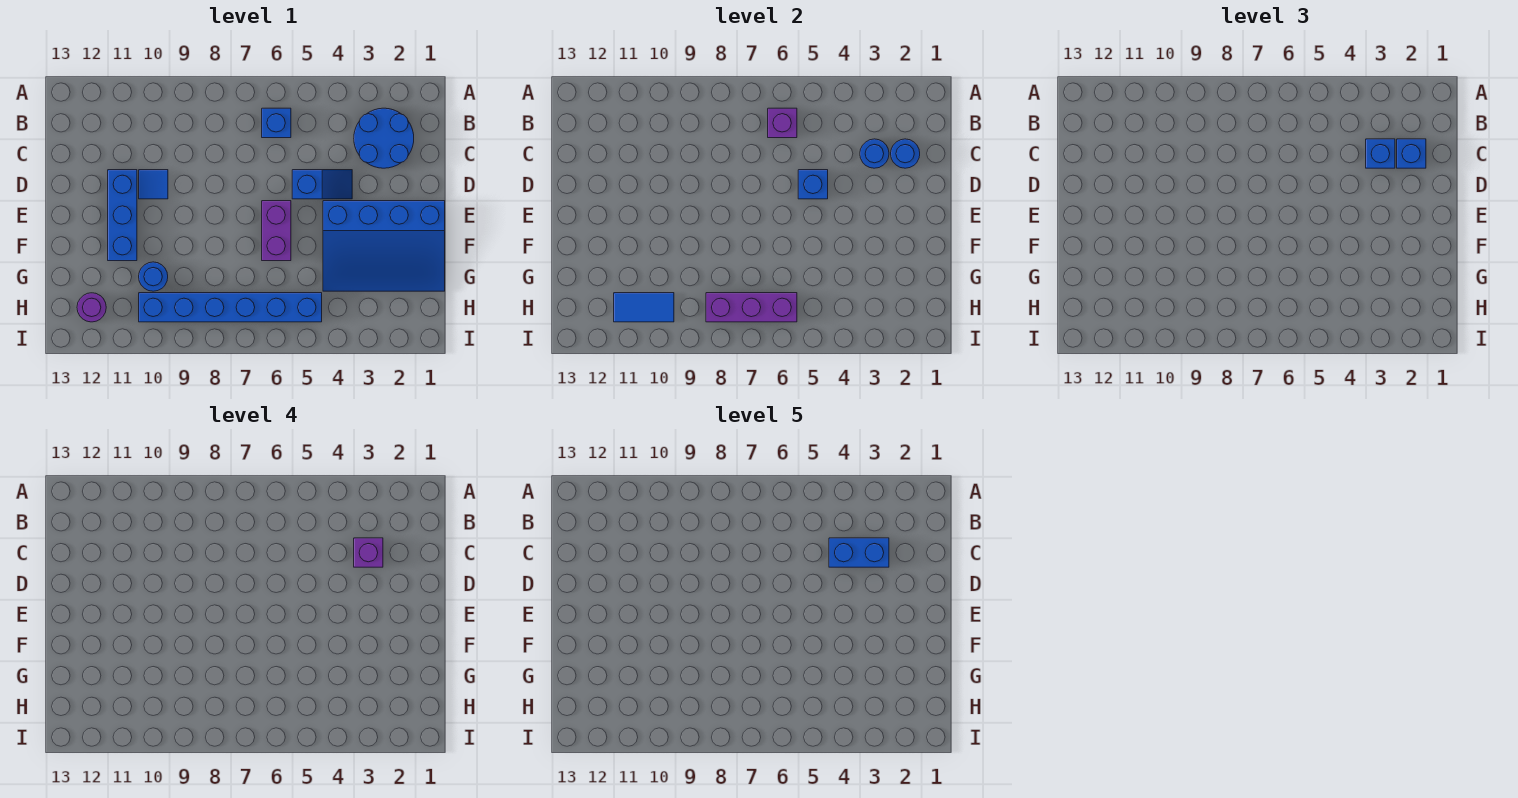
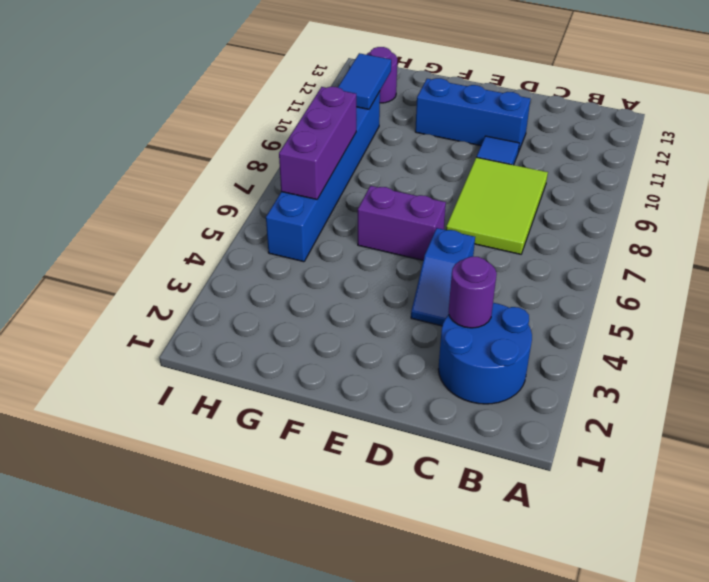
purple 1x1 round brick [449,257,497,328] -> blue 1x1 round brick [860,139,889,168]
lime 2x3 tile [446,157,548,254] -> none
none -> blue 1x1 brick [262,108,291,138]
none -> blue 3x4 slope [323,201,445,291]
none -> blue 1x1 round brick [139,262,168,291]

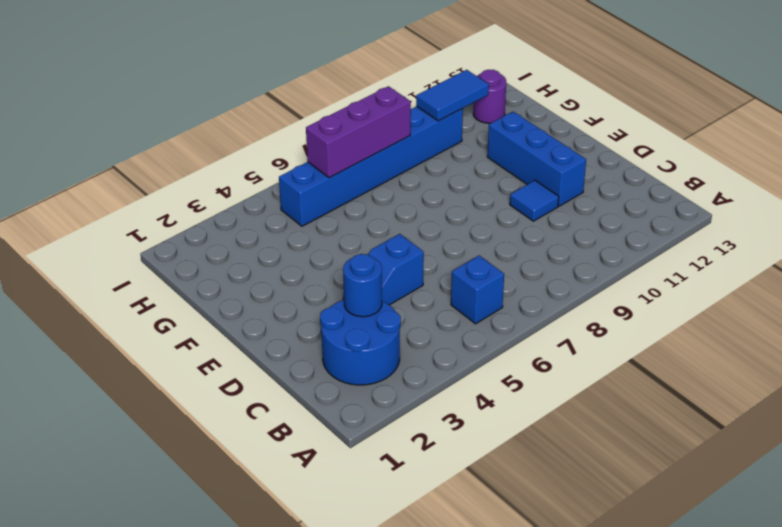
none -> blue 3x4 slope [323,201,445,291]
none -> purple 1x2 brick [262,201,291,261]
none -> blue 1x1 round brick [139,262,168,291]

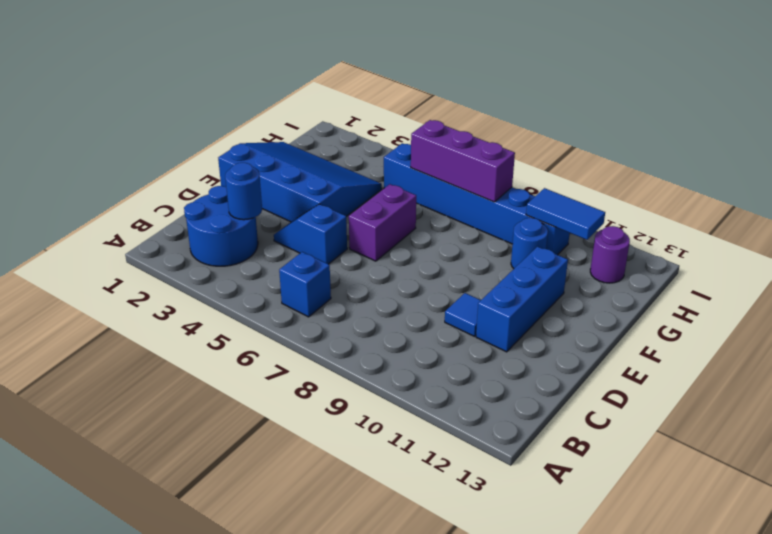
none -> purple 1x1 brick [768,108,797,138]
none -> blue 1x1 round brick [891,139,920,168]
none -> blue 1x1 brick [798,170,828,199]

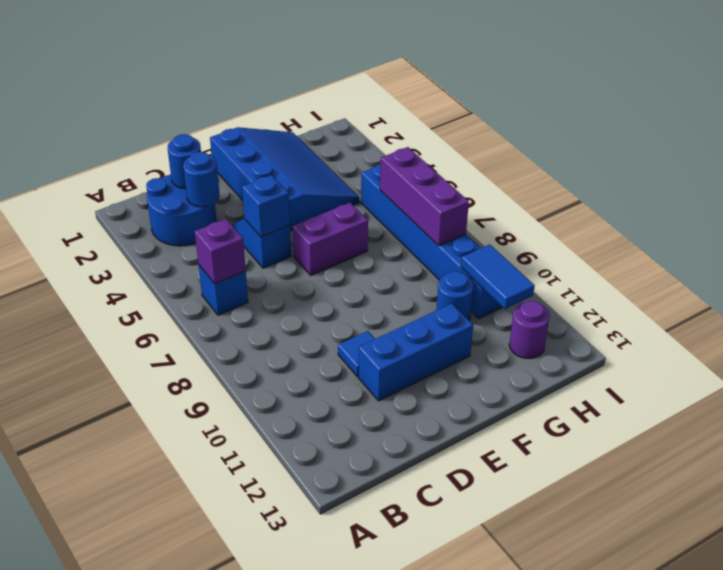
none -> blue 1x1 brick [1397,139,1426,168]
none -> blue 1x1 brick [1366,139,1395,168]
none -> purple 1x1 brick [354,538,383,567]

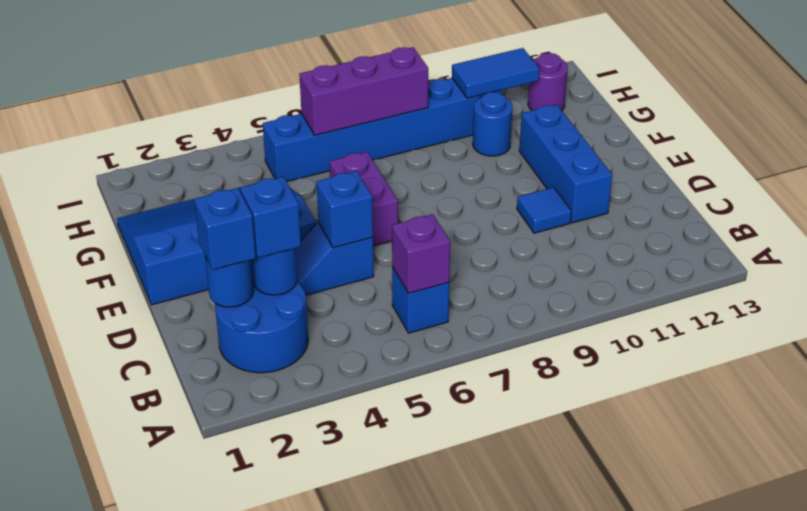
none -> purple 1x1 brick [354,538,383,567]
none -> blue 1x2 brick [829,538,889,567]

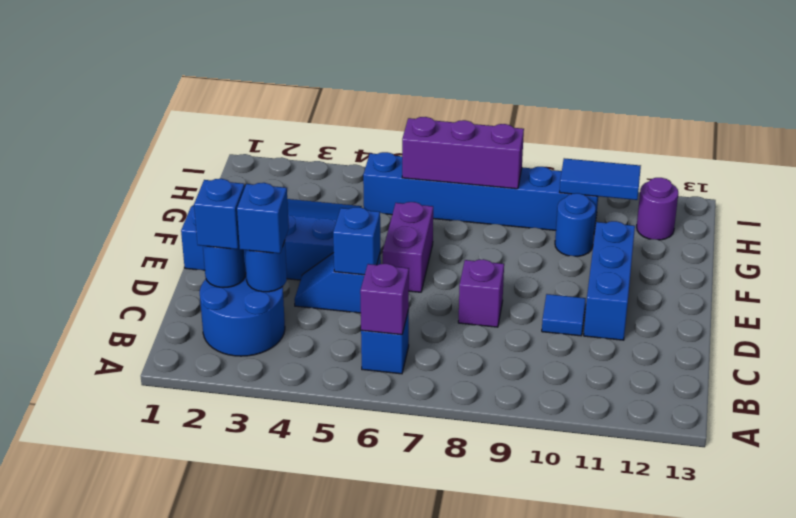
purple 1x1 brick [458,259,504,327] -> purple 1x1 brick moved to [354,538,383,567]
none -> blue 1x2 brick [829,538,889,567]

